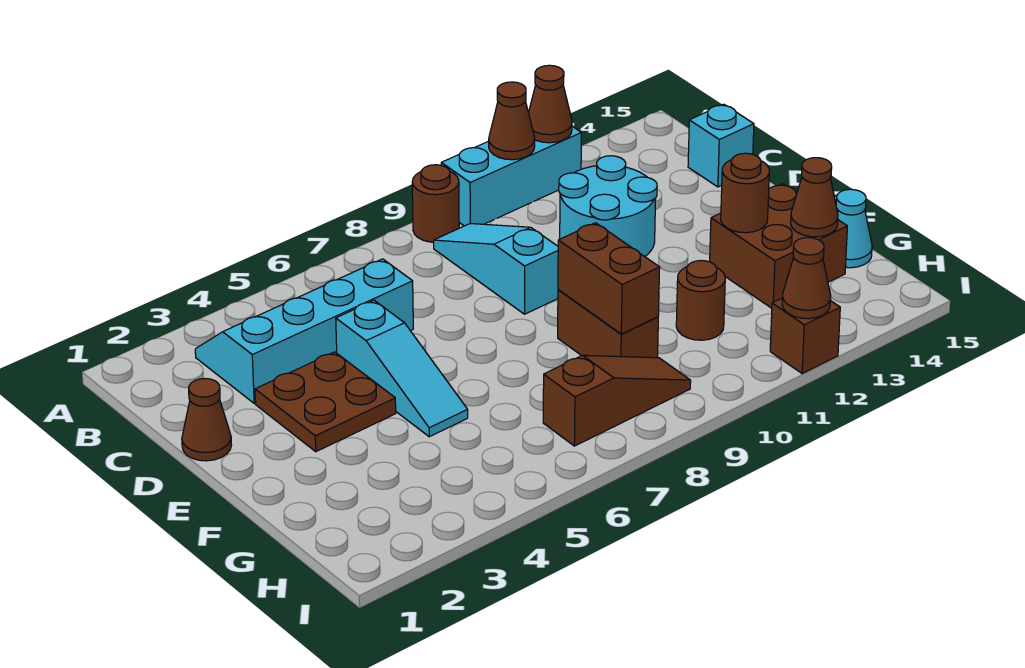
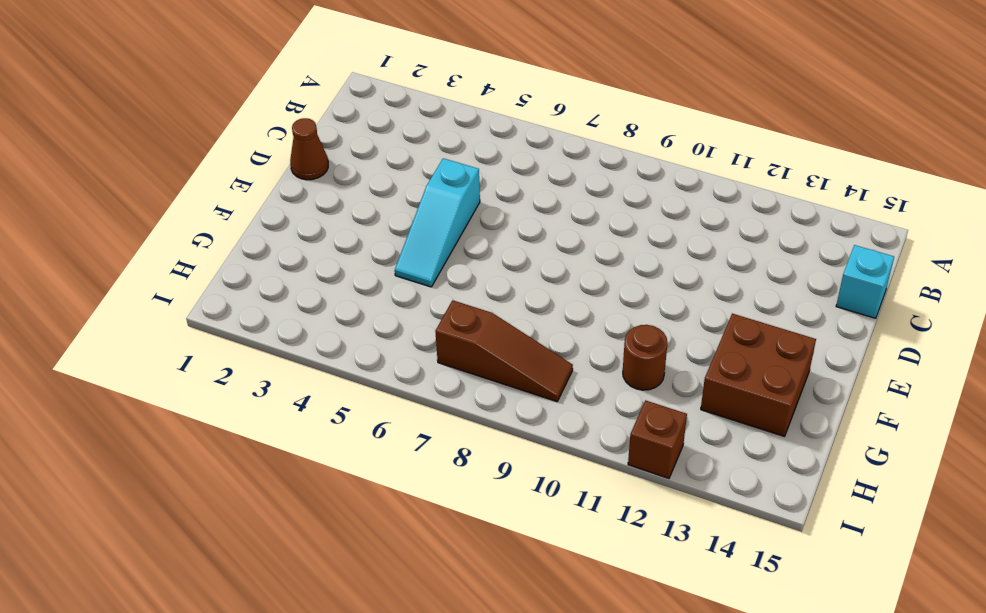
none -> brown 1x1 round brick [412,165,459,242]
none -> cyan 1x3 brick [441,126,581,226]
none -> cyan 2x4 slope [195,259,413,403]

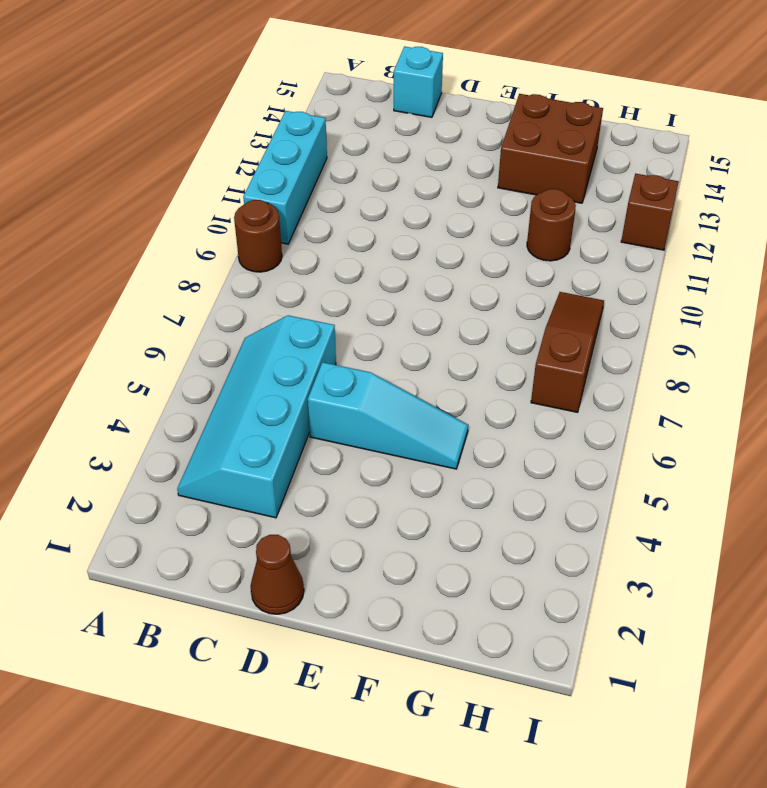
none -> cyan 1x3 slope [434,224,558,314]
none -> cyan 2x2 round brick [559,156,657,257]
none -> brown 2x2 plate [255,352,396,452]

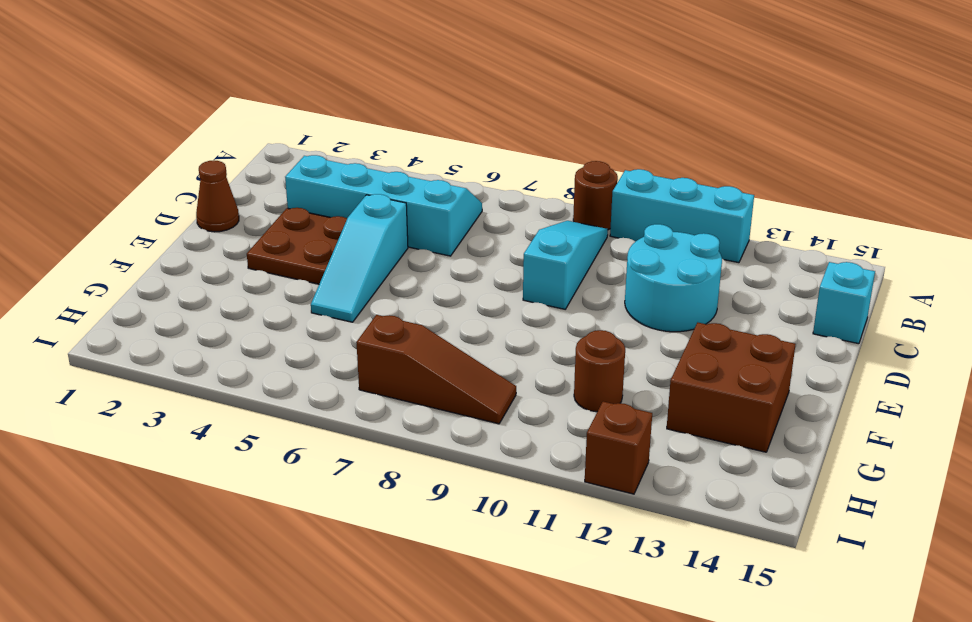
none -> brown 1x2 brick [558,290,658,358]
none -> cyan 1x1 cone [836,189,872,268]
none -> brown 1x1 cone [489,82,535,160]

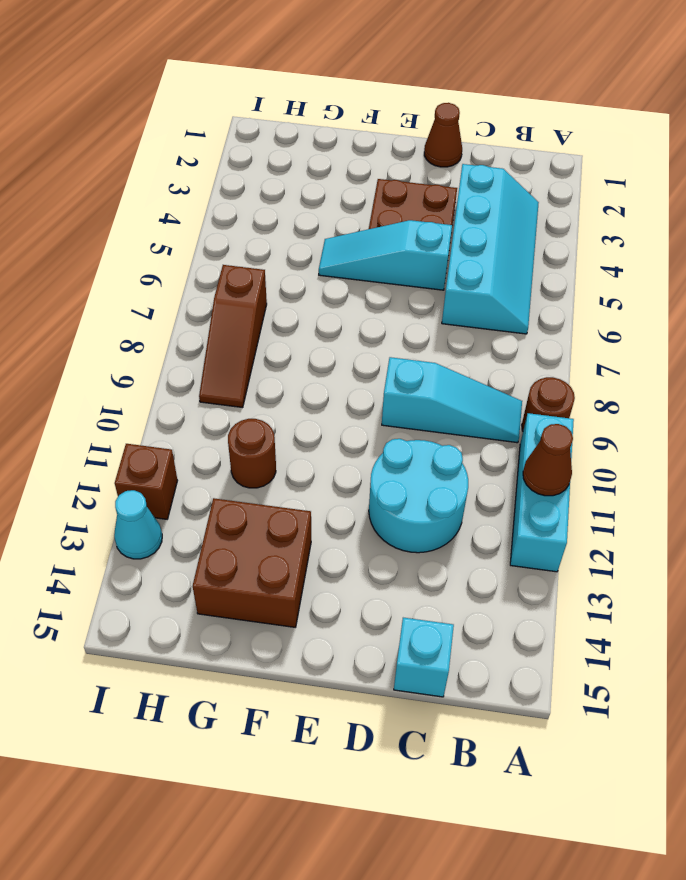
cyan 1x1 cone [114,490,162,559] -> cyan 1x1 cone moved to [836,189,872,268]
none -> brown 1x2 brick [558,290,658,358]
none -> brown 1x1 cone [529,65,572,143]
none -> brown 1x2 brick [558,223,660,334]

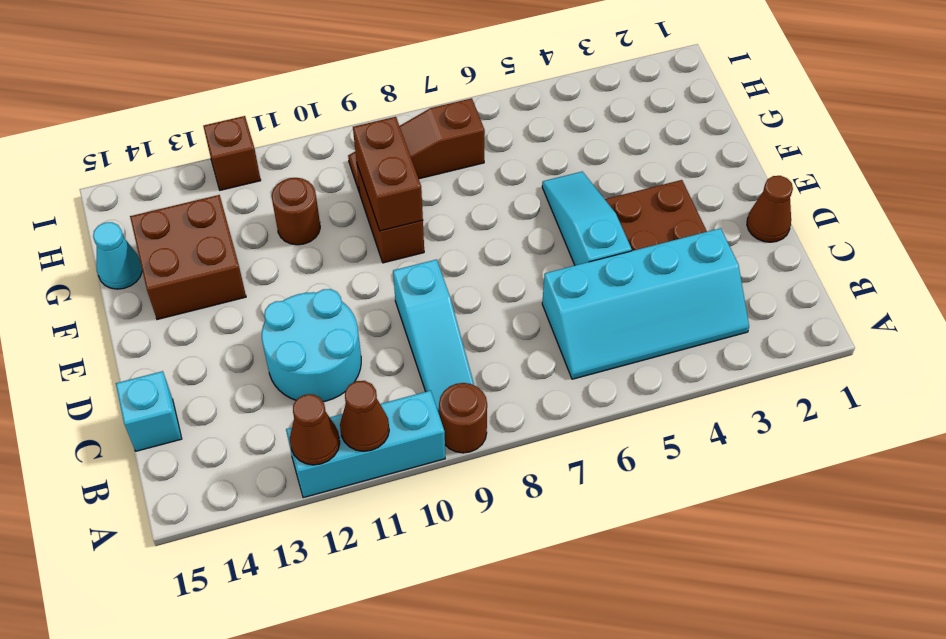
none -> brown 1x1 round brick [721,153,769,233]
none -> brown 1x1 cone [791,158,838,237]
none -> brown 1x1 cone [782,238,831,319]

